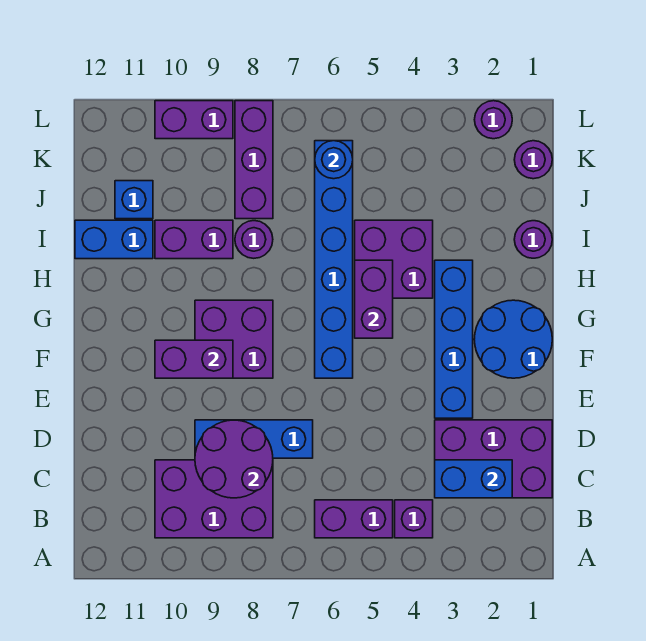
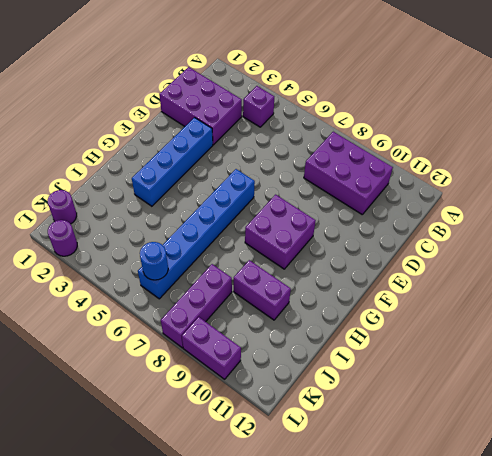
none -> purple 1x2 brick [315,500,393,538]
none -> blue 1x3 brick [195,420,313,458]
none -> blue 2x2 round brick [474,300,552,378]

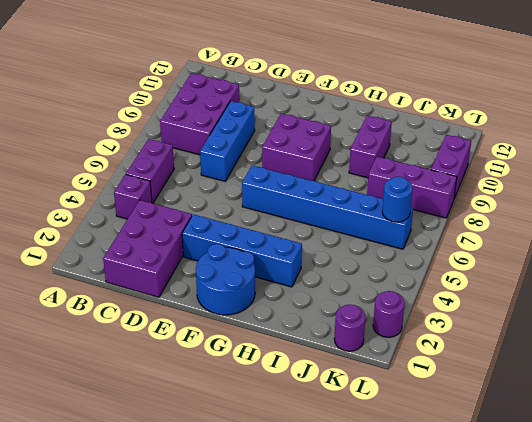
none -> purple 2x2 brick [355,220,433,298]
none -> purple 1x1 round brick [514,221,552,258]
none -> purple 1x1 round brick [235,221,273,258]

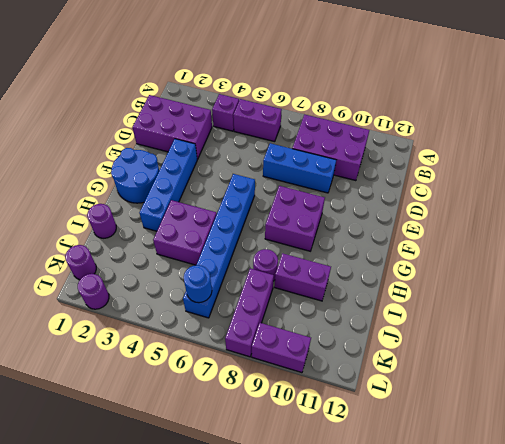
none -> blue 1x2 brick [75,220,153,259]
none -> blue 1x1 brick [115,181,153,219]
none -> blue 1x2 brick [435,460,512,498]

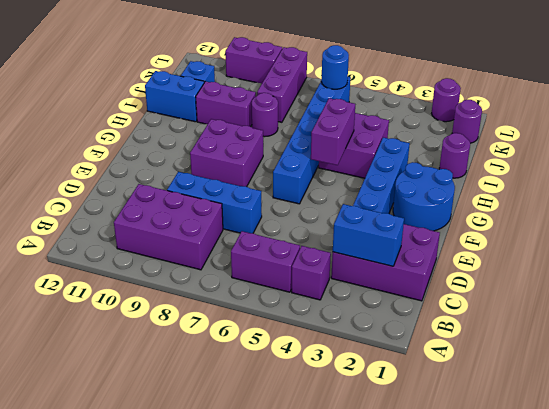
none -> purple 2x2 round brick [195,420,273,498]
none -> purple 1x2 brick [155,340,233,378]

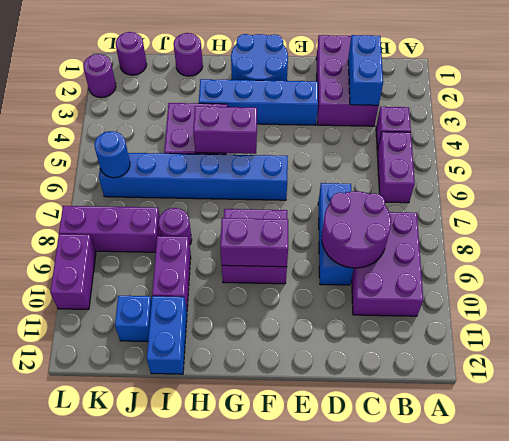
purple 1x2 brick [220,218,288,267] -> purple 1x2 brick turned to [155,340,233,378]

